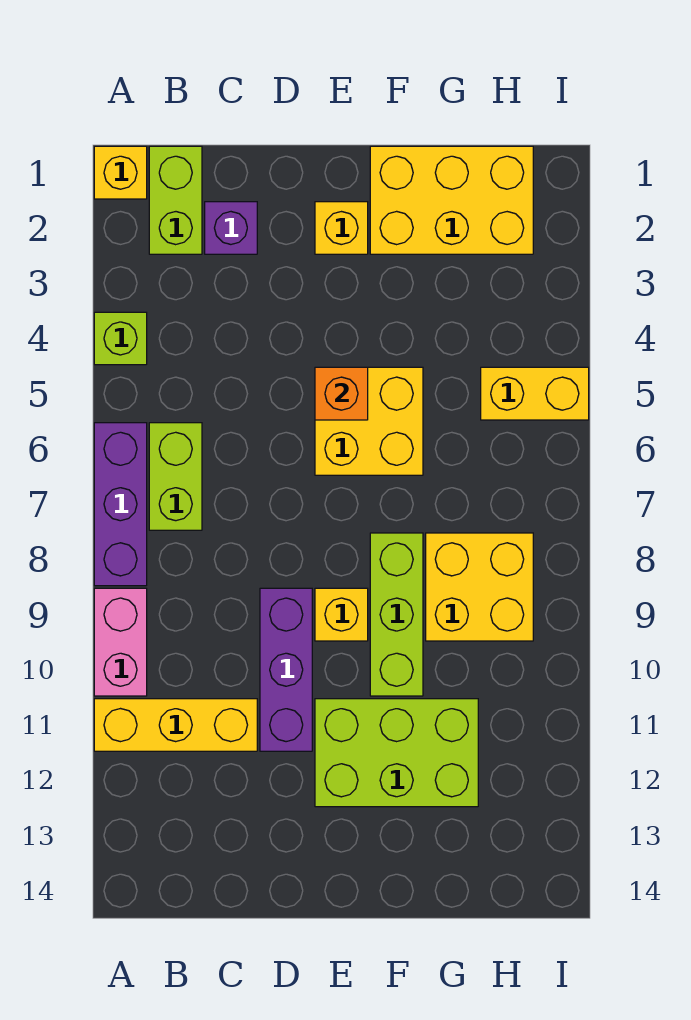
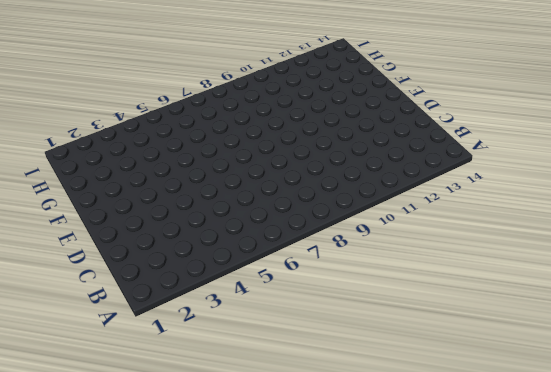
none -> yellow 1x1 brick [94,146,147,199]
none -> lime 1x1 brick [94,312,147,365]
none -> purple 1x3 brick [94,423,147,586]

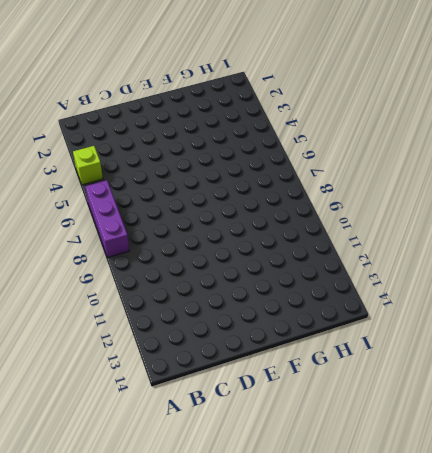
none -> yellow 1x1 brick [94,146,147,199]
none -> pink 1x2 brick [94,588,147,696]
none -> yellow 1x3 brick [94,699,257,751]

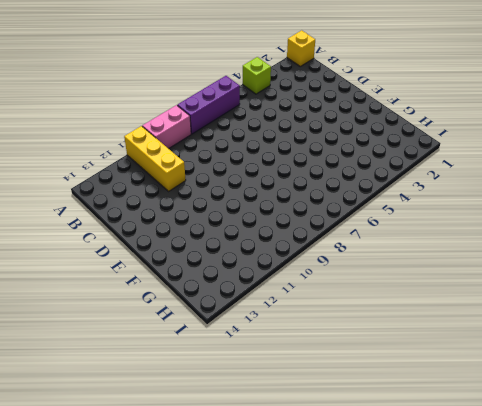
none -> lime 1x2 brick [149,146,202,254]
none -> lime 1x2 brick [149,423,202,530]
none -> purple 1x1 brick [205,202,257,254]

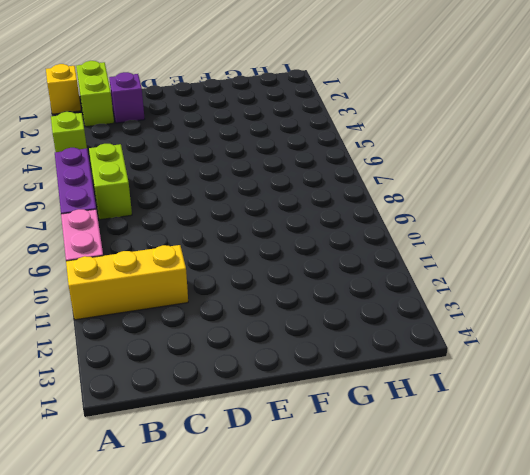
none -> purple 1x3 brick [260,588,312,751]
none -> yellow 1x1 brick [315,202,368,254]
none -> yellow 2x2 brick [315,367,423,475]

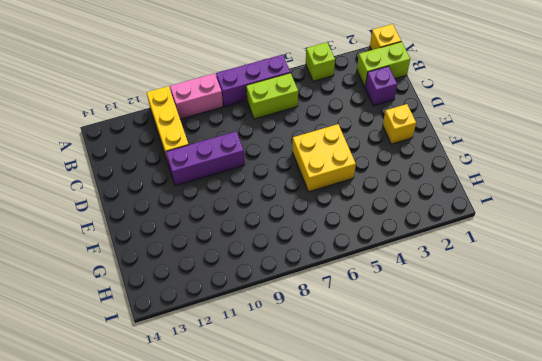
none -> yellow 1x1 brick [315,588,368,641]
none -> lime 2x3 brick [315,699,478,807]
none -> yellow 2x3 brick [370,146,533,254]

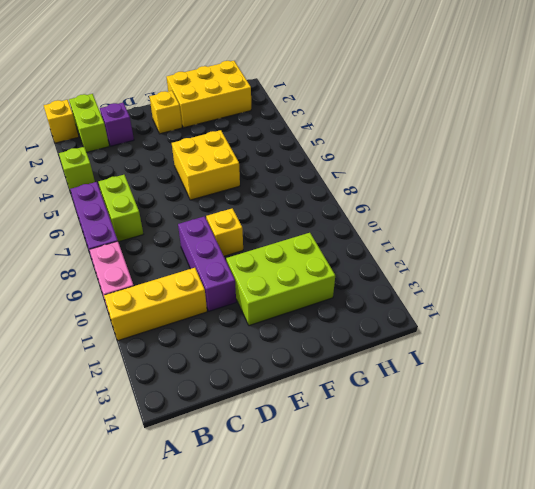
none -> lime 1x3 brick [370,533,423,696]
none -> yellow 2x2 brick [426,533,533,641]
none -> yellow 1x2 brick [481,367,589,420]

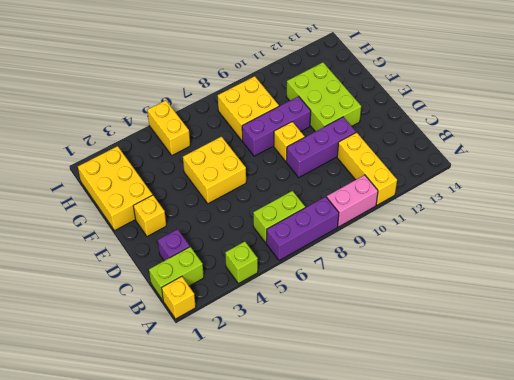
purple 1x3 brick [242,96,311,156] -> lime 1x3 brick [370,533,423,696]
none -> orange 1x1 brick [315,367,368,420]

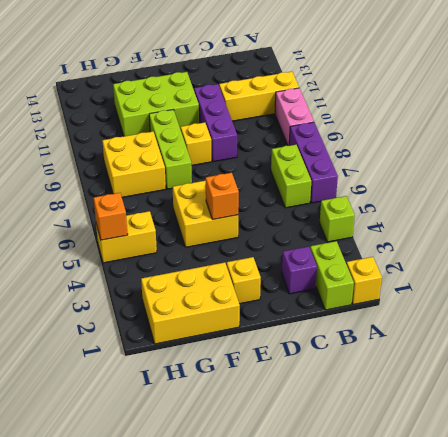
orange 1x1 brick [93,193,128,240] -> none

